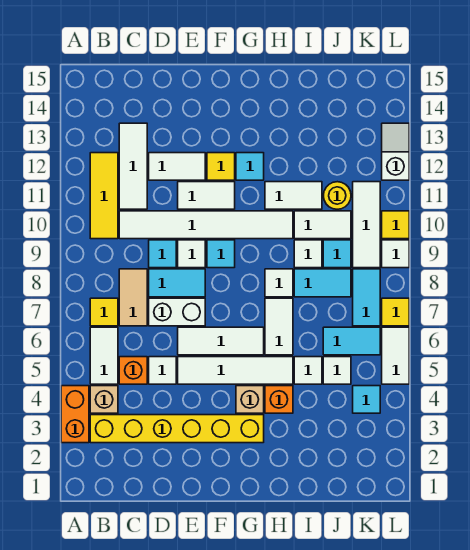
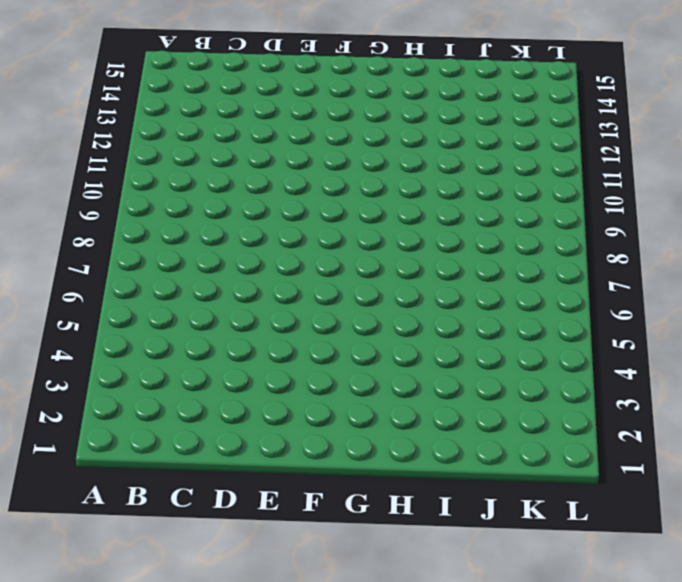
none -> orange 1x2 brick [61,386,89,443]
none -> yellow 1x6 brick [90,415,264,443]
none -> tan 1x1 brick [90,386,118,413]
none -> white 1x2 tile [90,327,118,384]

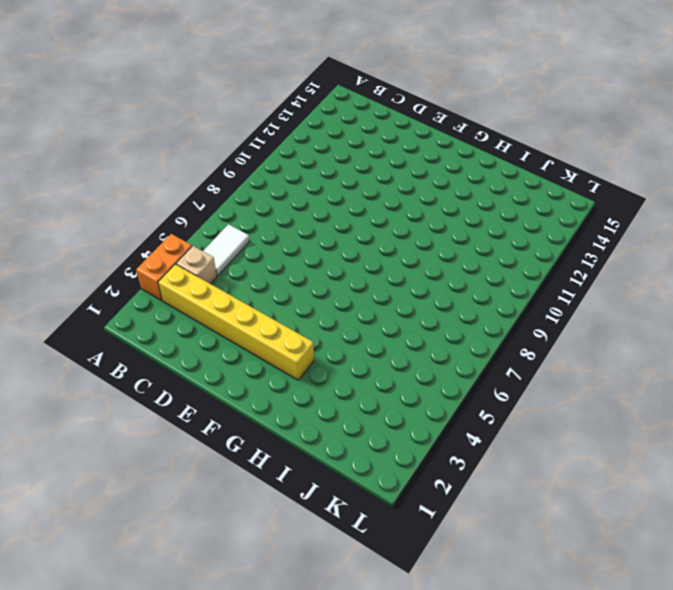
none -> yellow 1x1 tile [90,298,118,326]
none -> yellow 1x3 tile [90,153,118,239]
none -> orange 1x1 brick [119,357,147,384]
none -> tan 1x2 tile [119,269,147,326]

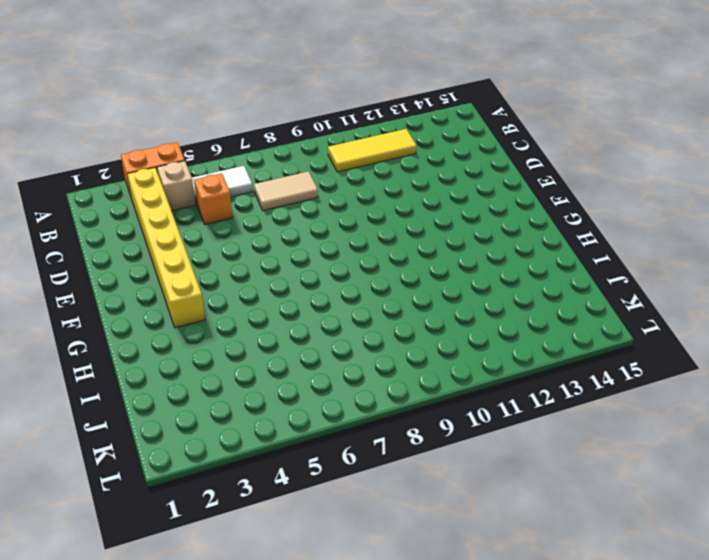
none -> yellow 1x1 tile [90,298,118,326]
none -> white 1x6 tile [119,211,293,239]
none -> white 1x3 tile [119,123,147,209]
none -> white 1x1 tile [149,357,176,384]

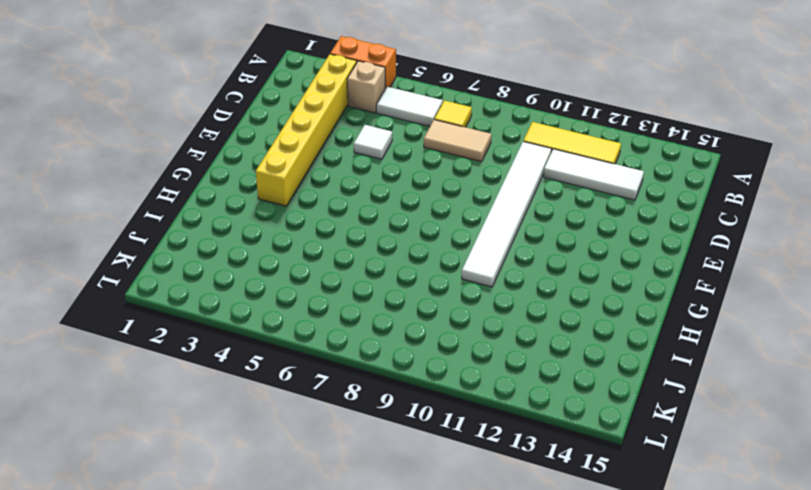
none -> orange 1x1 brick [119,357,147,384]
none -> white 1x2 brick [149,298,205,326]
none -> cyan 1x2 tile [149,269,205,297]
none -> cyan 1x1 tile [149,240,176,268]

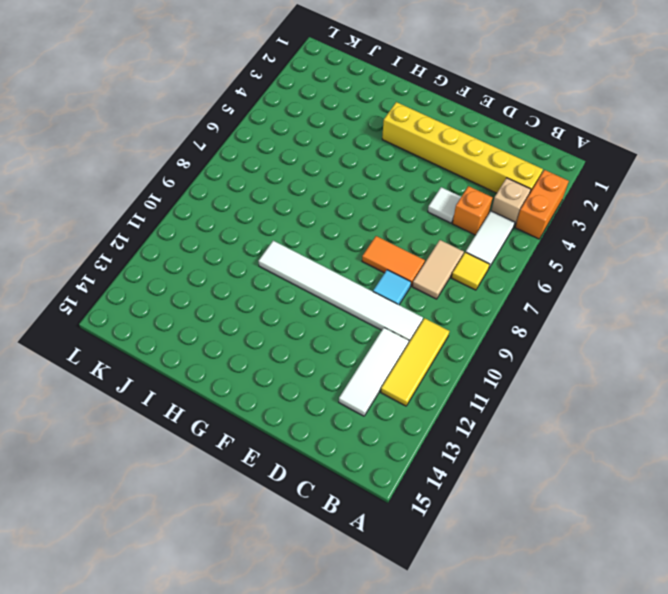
orange 1x2 tile [362,236,425,285] -> cyan 1x2 tile [149,269,205,297]
none -> white 1x2 brick [149,298,205,326]
none -> white 1x2 tile [149,153,205,180]
none -> white 1x4 tile [178,357,293,384]
none -> white 1x3 tile [178,327,264,355]

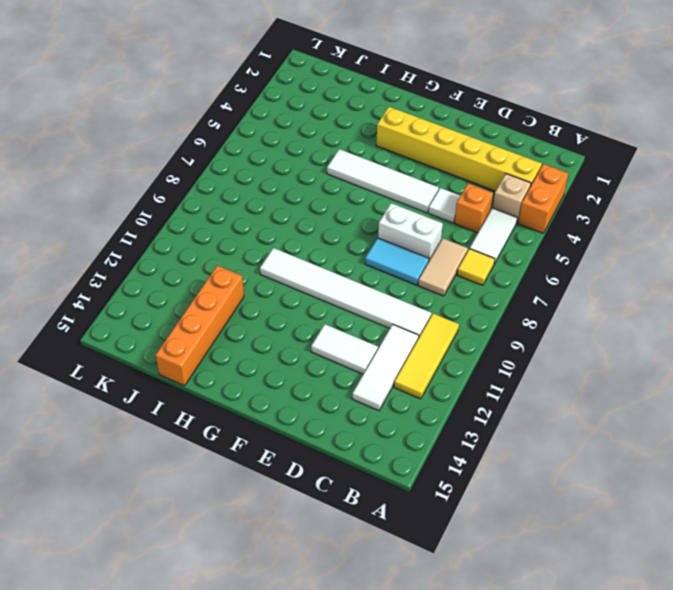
orange 1x4 brick [156,265,244,386] -> none
none -> cyan 1x1 tile [149,240,176,268]
none -> white 1x3 tile [178,327,264,355]
none -> white 1x1 tile [178,240,205,268]
none -> white 1x2 tile [178,182,235,209]

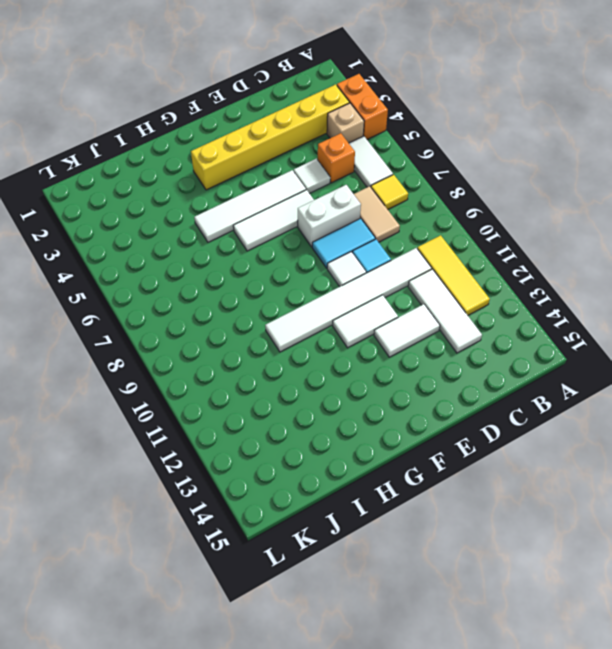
none -> cyan 1x1 tile [207,240,235,268]
none -> yellow 1x1 tile [207,153,235,180]
none -> tan 1x1 brick [236,386,264,413]
none -> cyan 1x1 tile [236,153,264,180]

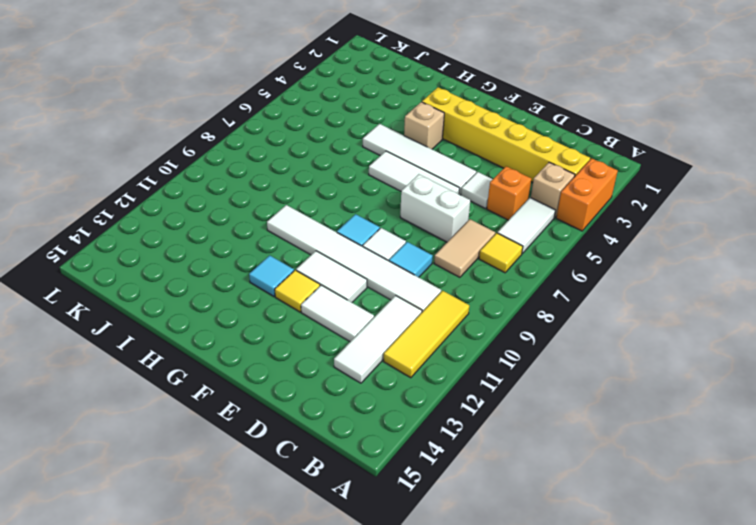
none -> cyan 1x2 tile [149,269,205,297]
none -> orange 1x1 brick [265,386,293,413]
none -> white 1x2 tile [265,298,293,355]
none -> white 1x1 tile [265,269,293,297]

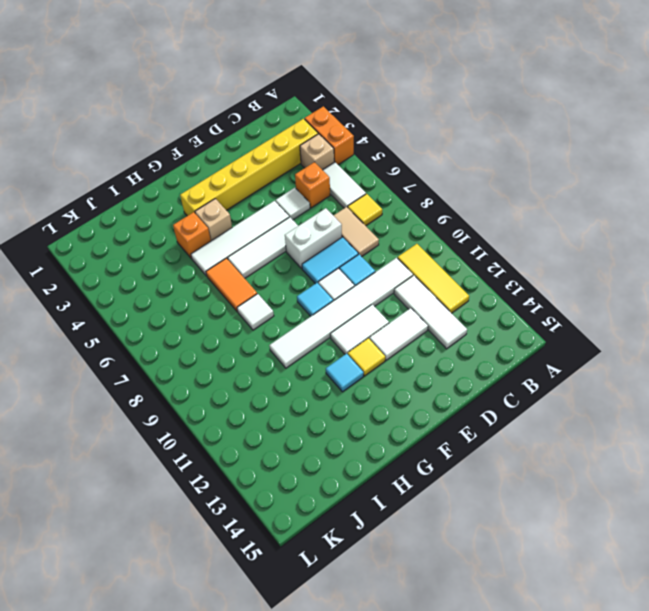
orange 1x2 tile [206,258,257,312] -> white 1x2 tile [265,298,293,355]
none -> white 1x2 tile [265,182,322,209]
none -> white 1x1 tile [294,357,322,384]
none -> cyan 1x2 tile [294,269,351,297]
none -> white 1x1 tile [294,240,322,268]

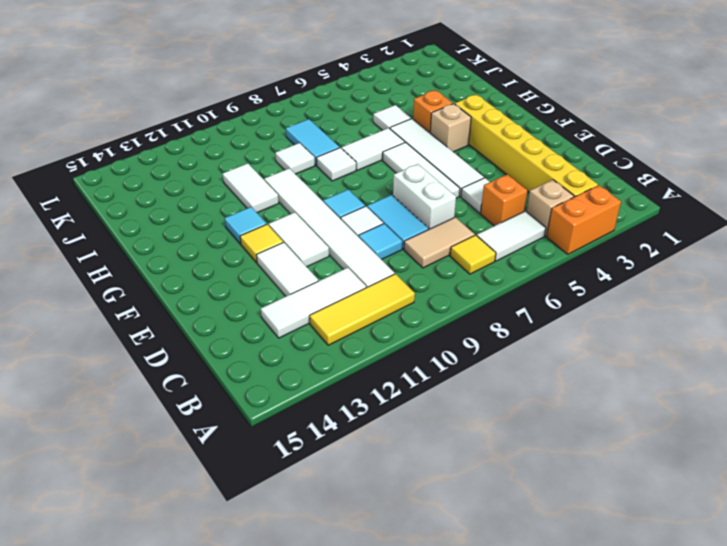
none -> white 1x2 tile [294,211,351,239]
none -> white 1x1 tile [323,357,351,384]
none -> cyan 1x2 tile [323,327,380,355]
none -> cyan 1x1 tile [323,240,351,268]

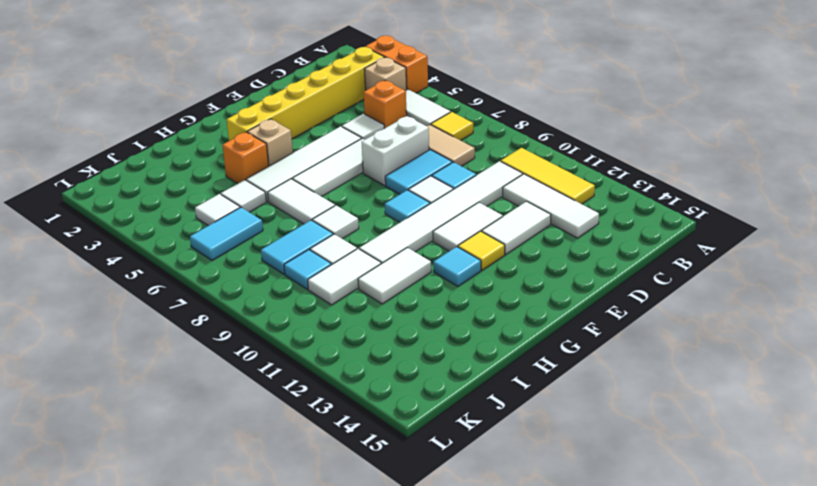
none -> yellow 1x1 round brick [323,182,351,209]
none -> cyan 1x1 tile [353,386,380,413]
none -> cyan 1x2 tile [353,269,380,326]
none -> white 1x3 tile [353,182,380,268]

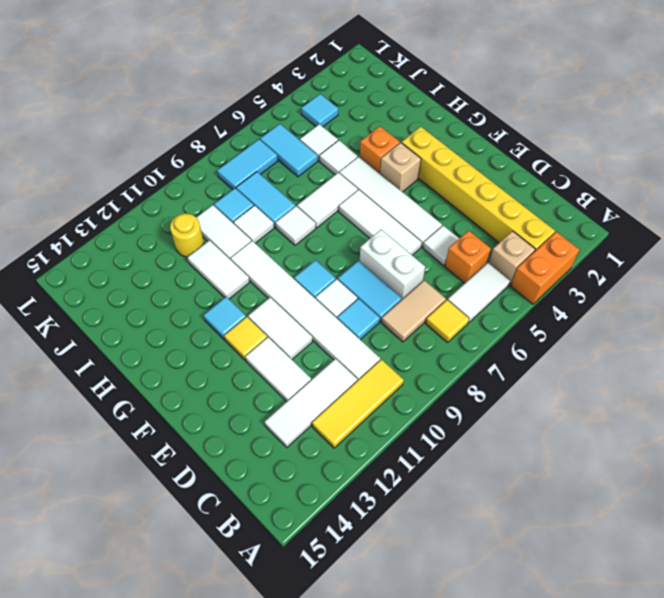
none -> white 1x3 tile [353,182,380,268]
none -> white 1x2 tile [382,327,409,384]
none -> yellow 1x1 tile [382,298,409,326]
none -> white 1x1 tile [382,240,409,268]

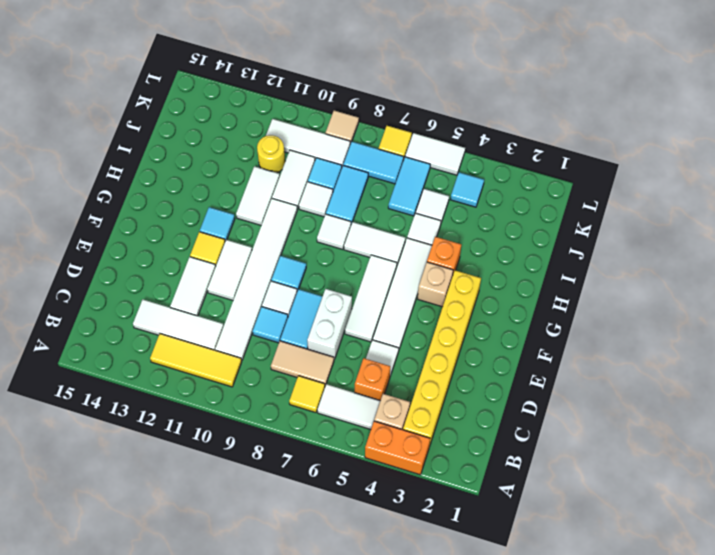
tan 1x1 tile [325,111,359,144] -> white 1x1 tile [382,240,409,268]
none -> yellow 1x1 tile [382,211,409,239]
none -> white 1x2 slope [382,123,409,180]

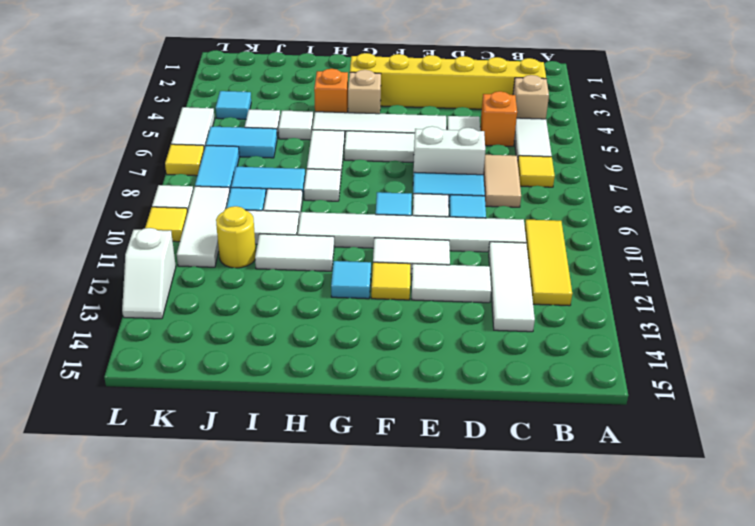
none -> orange 1x2 brick [61,386,89,443]

